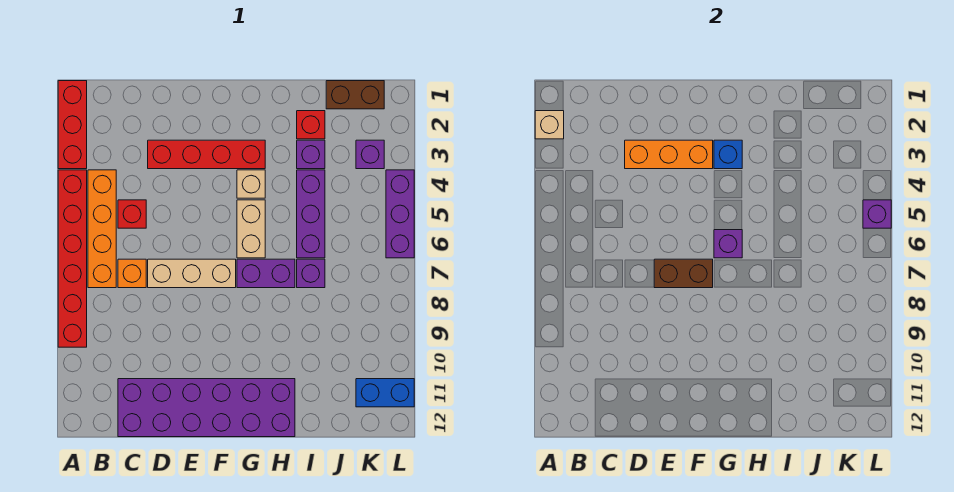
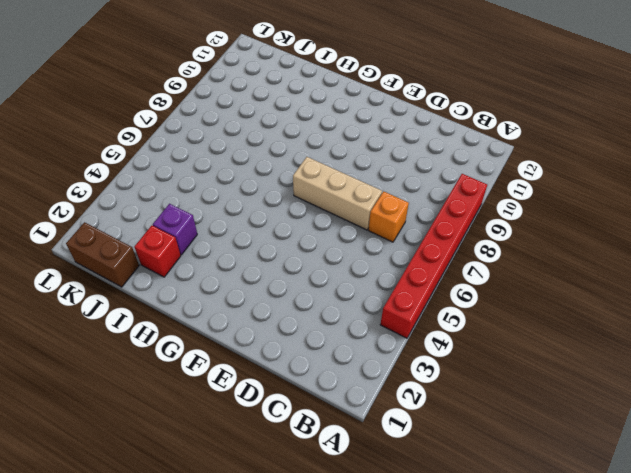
none -> red 1x3 brick [58,81,87,169]
none -> orange 1x4 brick [88,170,116,288]
none -> red 1x1 brick [118,200,146,228]

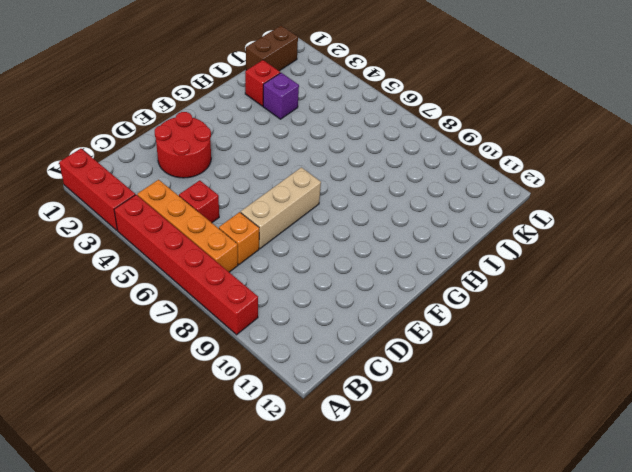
red 2x2 round brick [155,112,211,178] -> red 1x4 brick [148,140,265,169]
none -> purple 2x6 brick [118,379,295,437]
none -> tan 1x1 brick [237,170,265,198]
none -> tan 1x2 brick [237,200,265,258]

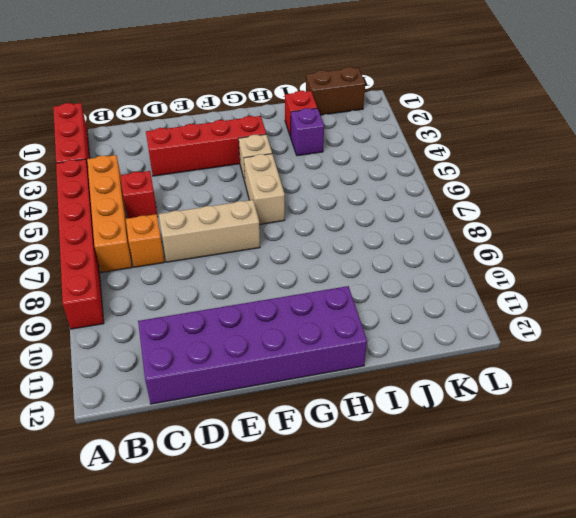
none -> purple 1x2 brick [237,259,295,288]
none -> purple 1x3 brick [297,170,325,258]
none -> purple 1x1 brick [297,259,325,288]

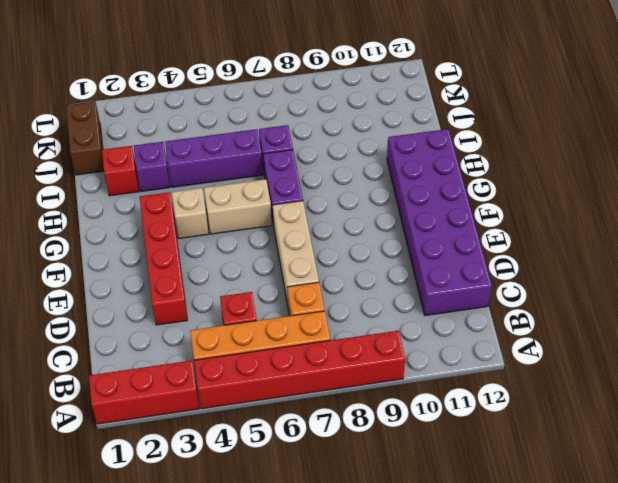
none -> purple 1x1 brick [356,140,384,169]
none -> blue 1x2 brick [356,379,414,407]
none -> purple 1x3 brick [386,170,414,258]

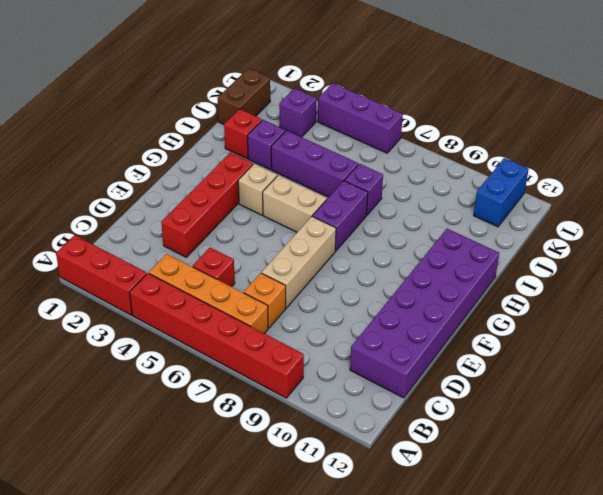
none -> tan 1x1 brick [535,111,564,139]
none -> orange 1x3 brick [625,140,713,169]
none -> brown 1x2 brick [654,259,713,288]

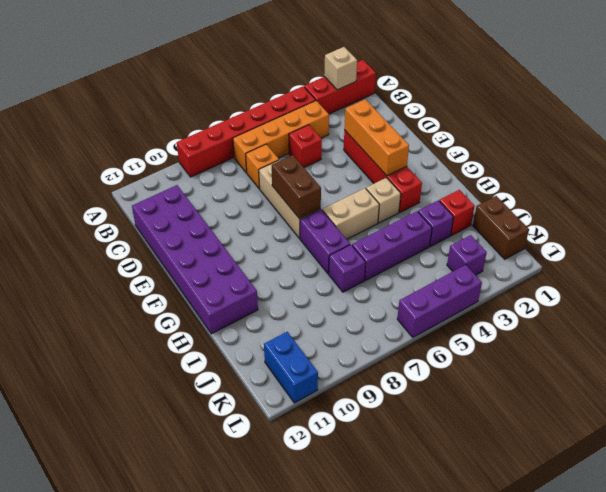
none -> blue 1x1 brick [714,140,742,169]
none -> purple 1x1 brick [714,230,742,258]
none -> purple 1x1 brick [863,200,891,228]

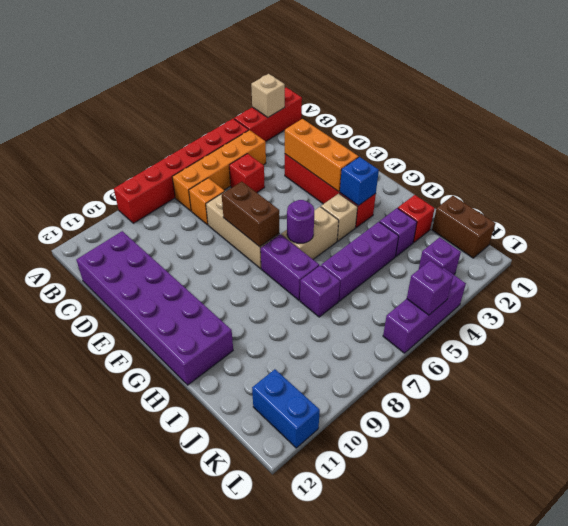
purple 1x1 round brick [287,200,314,243] -> purple 1x1 brick [714,230,742,258]

